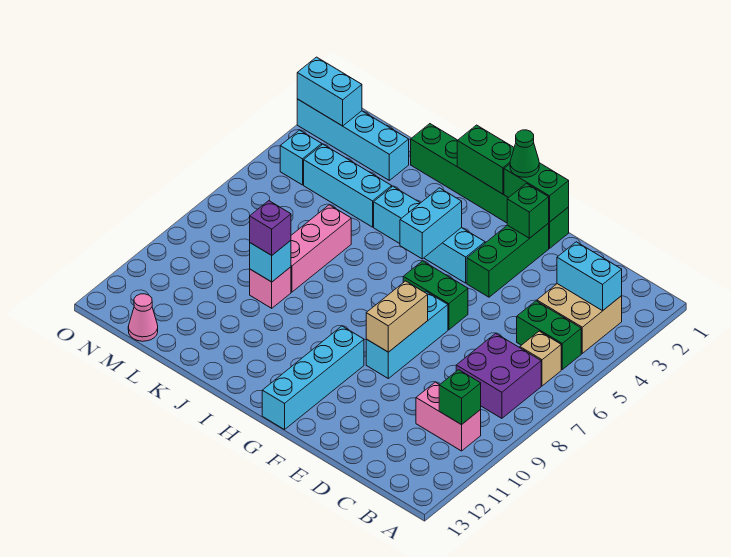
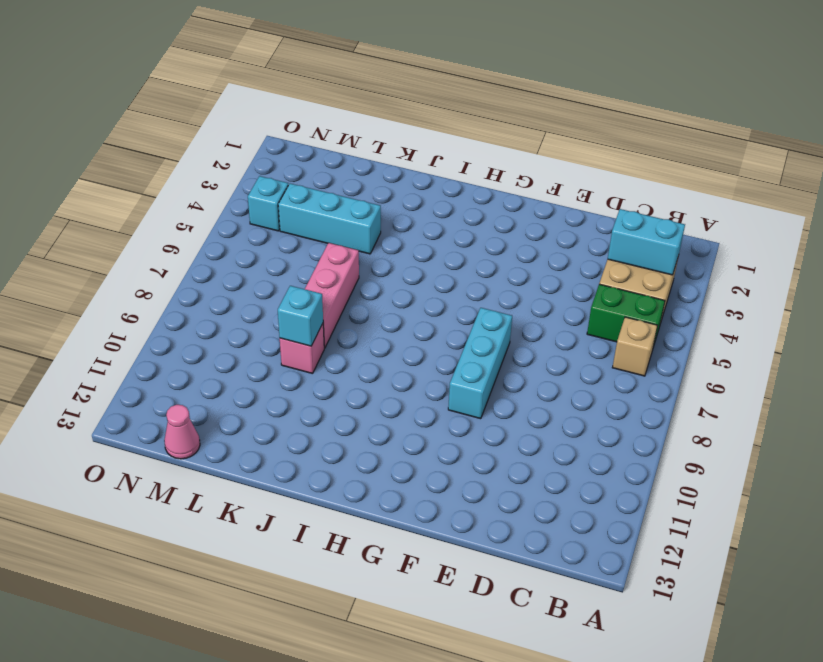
none -> purple 2x2 brick [456,333,541,418]
none -> pink 1x2 brick [416,382,481,451]
none -> green 1x6 brick [411,124,569,248]

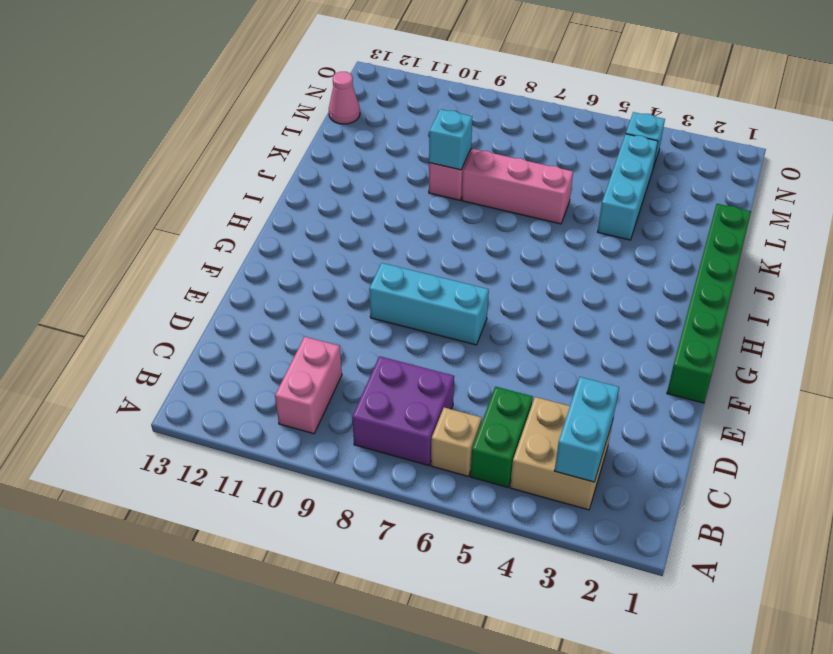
none -> green 1x3 brick [467,224,549,297]
none -> green 1x2 brick [403,261,468,330]
none -> cyan 1x4 brick [374,186,485,283]

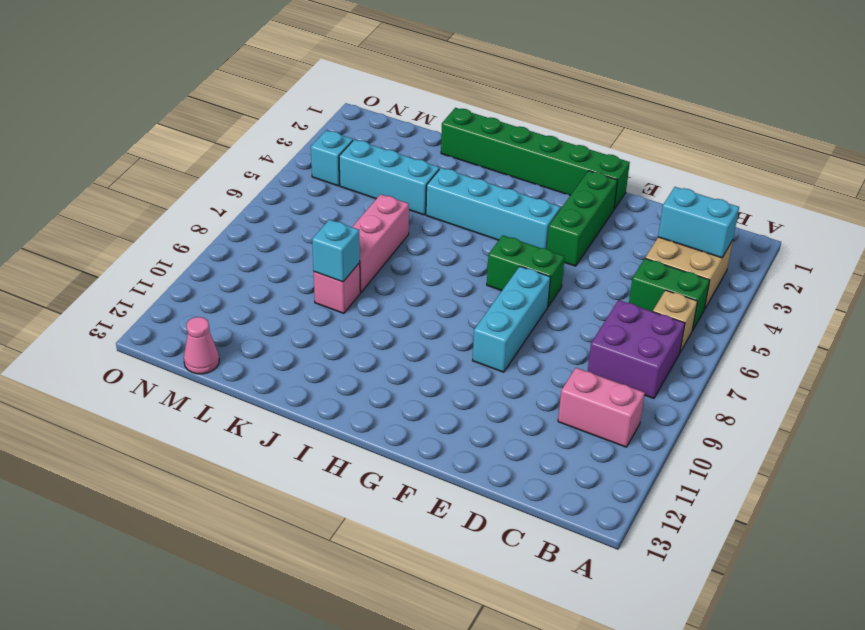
none -> cyan 1x4 brick [262,326,364,430]
none -> cyan 1x4 brick [297,99,409,180]
none -> green 1x1 brick [439,370,481,425]

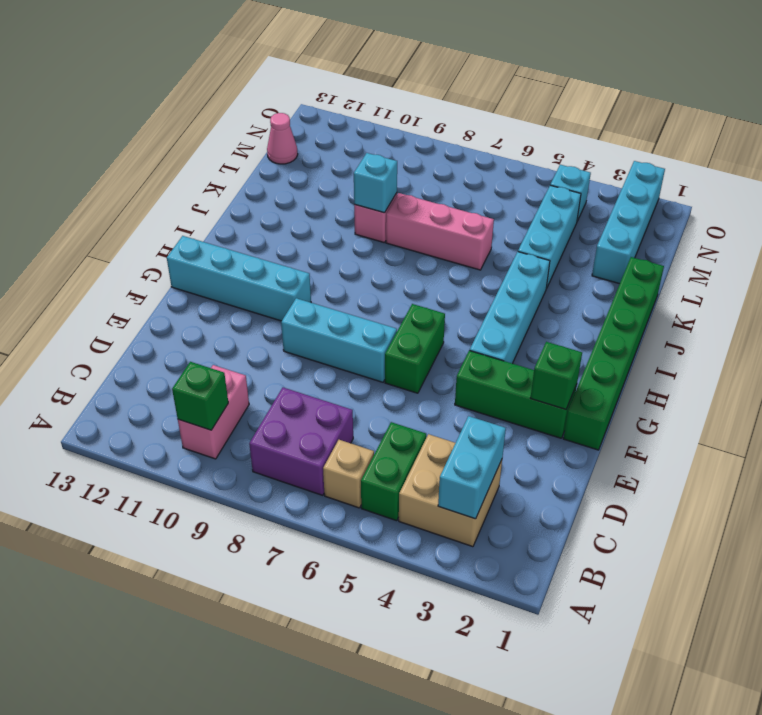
none -> green 1x2 brick [504,163,569,222]
none -> tan 1x2 brick [366,281,428,352]
none -> green 1x2 brick [457,125,514,194]

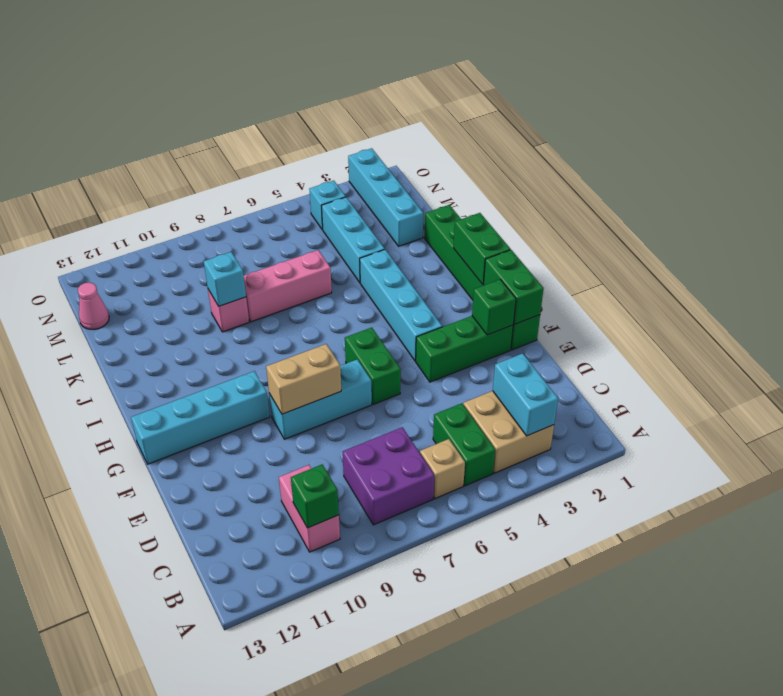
none -> cyan 1x2 brick [400,188,462,259]
none -> cyan 1x2 brick [297,57,362,126]
none -> green 1x1 cone [510,130,539,177]

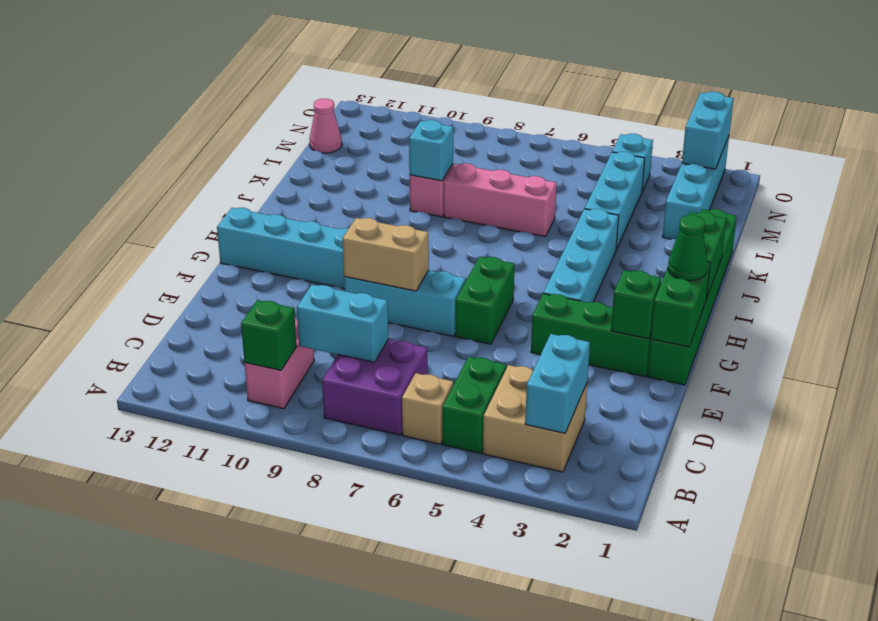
cyan 1x2 brick [297,285,388,362] -> cyan 1x2 brick moved to [400,188,462,259]
none -> purple 1x1 brick [250,201,291,255]

